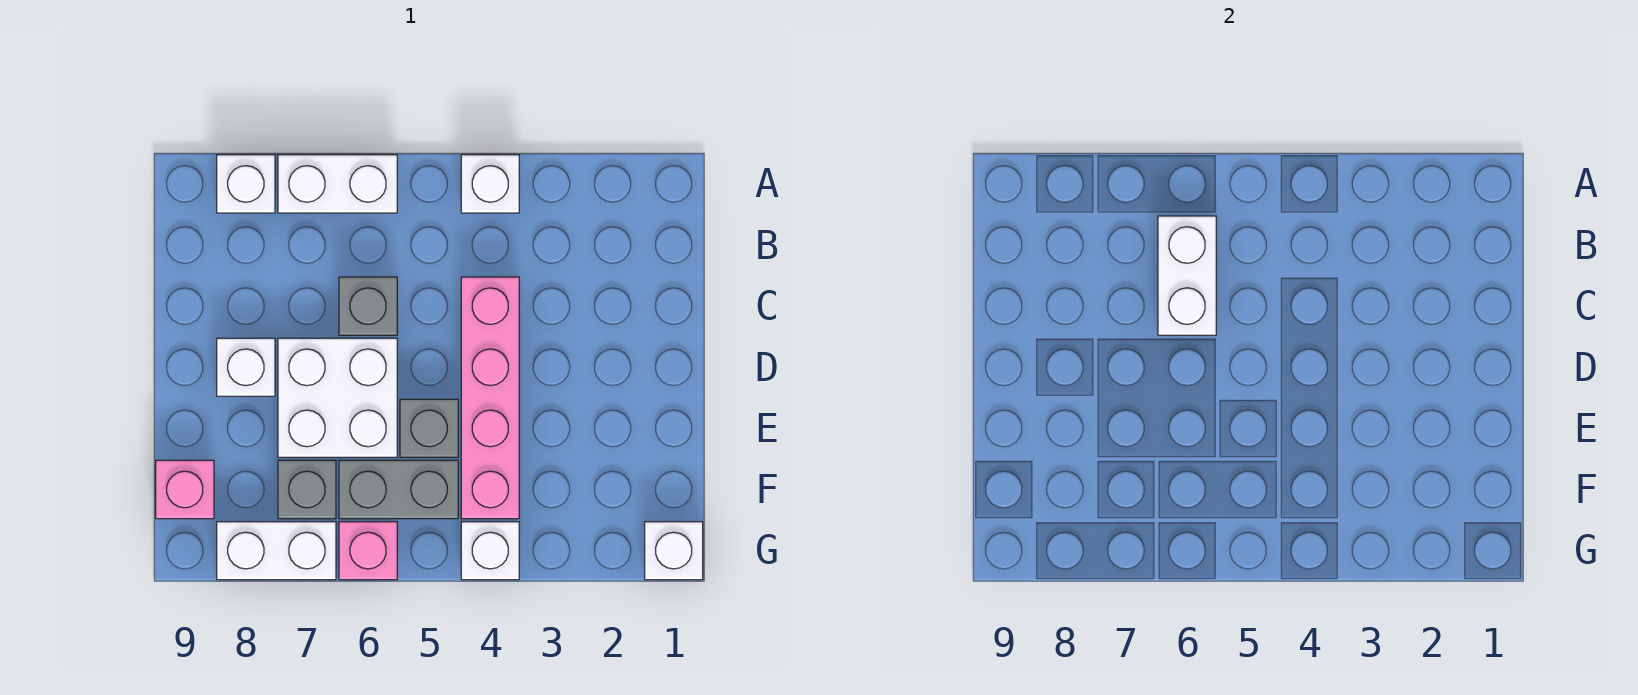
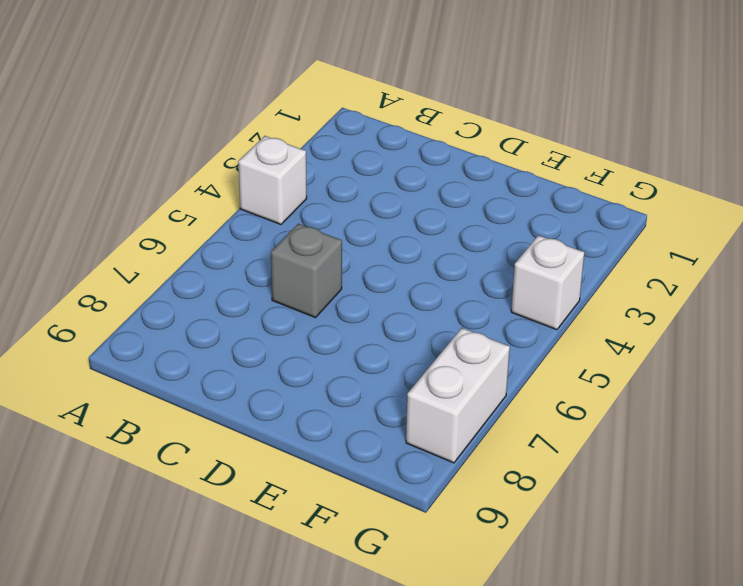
none -> white 1x2 brick [278,155,397,213]
none -> white 1x1 brick [217,155,275,213]
none -> pink 1x4 brick [461,277,519,519]

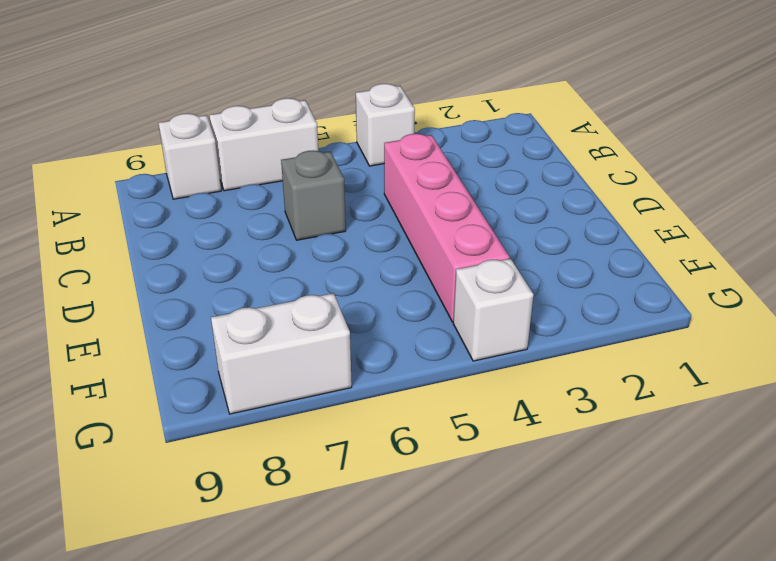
none -> white 2x2 brick [278,338,397,457]
none -> white 1x1 brick [217,338,275,396]
none -> grey 1x1 brick [400,399,458,457]

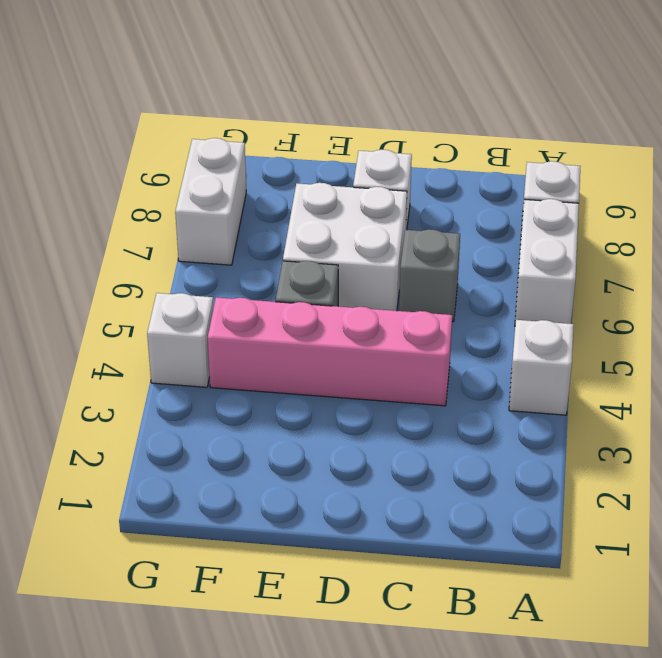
none -> grey 1x2 brick [339,460,458,519]
none -> grey 1x1 brick [278,460,336,519]
none -> pink 1x1 brick [156,460,214,519]

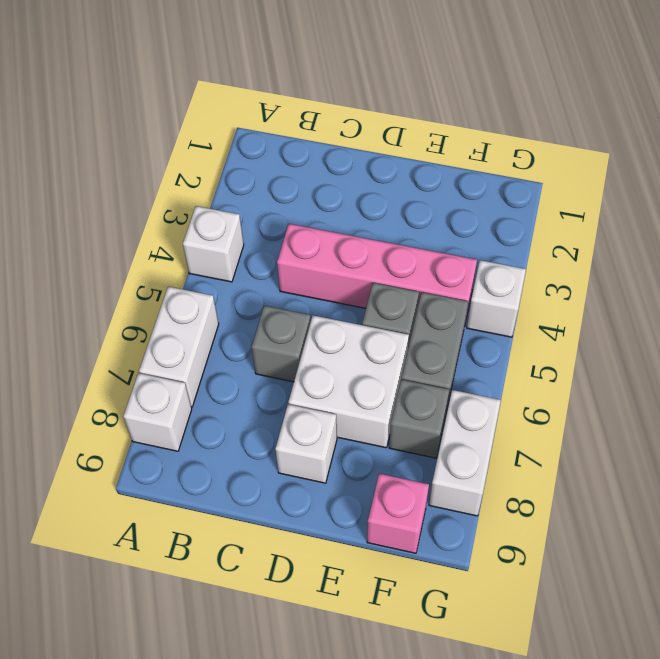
none -> white 1x1 brick [645,522,703,580]
none -> pink 1x1 brick [339,522,397,580]
none -> white 1x2 brick [1158,216,1216,335]

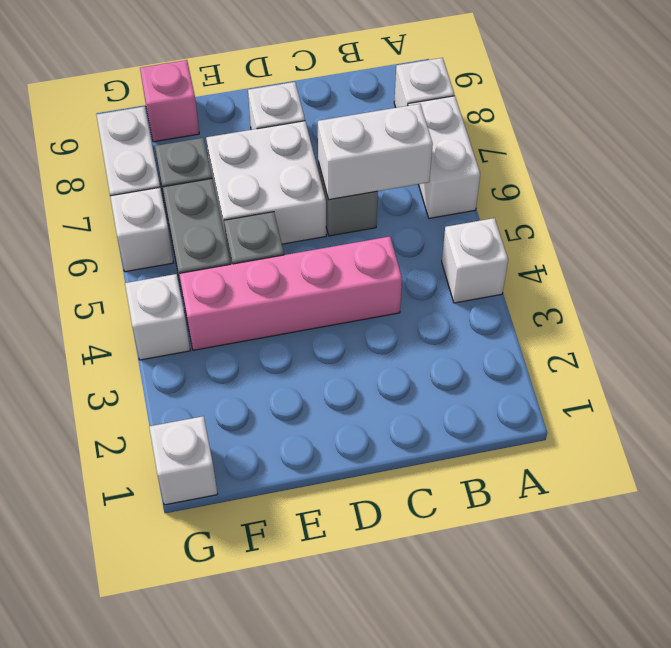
white 1x1 brick [110,187,173,272] -> pink 1x1 brick [339,522,397,580]

